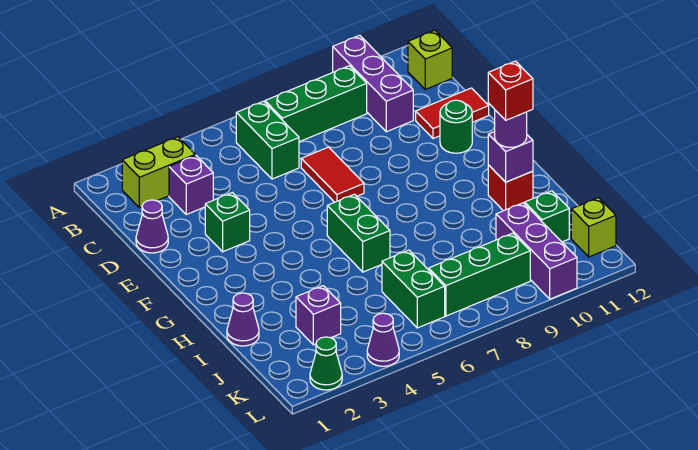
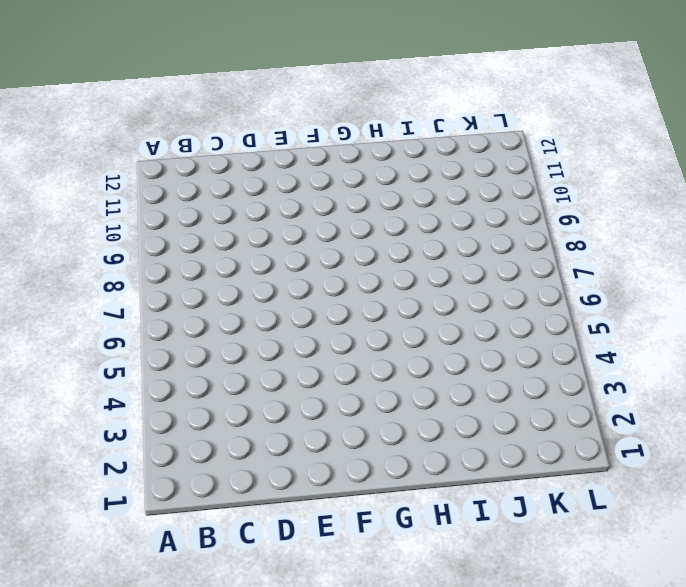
none -> purple 1x3 brick [333,35,413,132]
none -> lime 1x2 brick [122,137,195,208]
none -> green 1x2 brick [236,101,299,179]

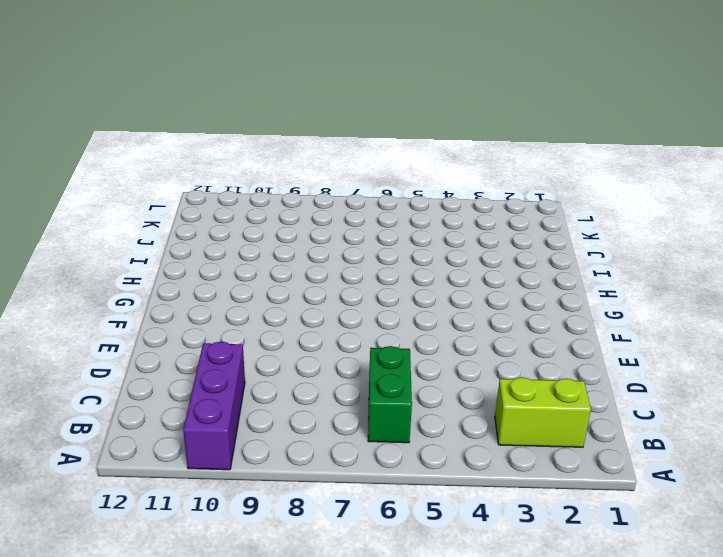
none -> green 1x3 brick [265,66,367,142]
none -> lime 1x1 brick [408,30,452,89]
none -> purple 1x1 brick [169,155,213,214]

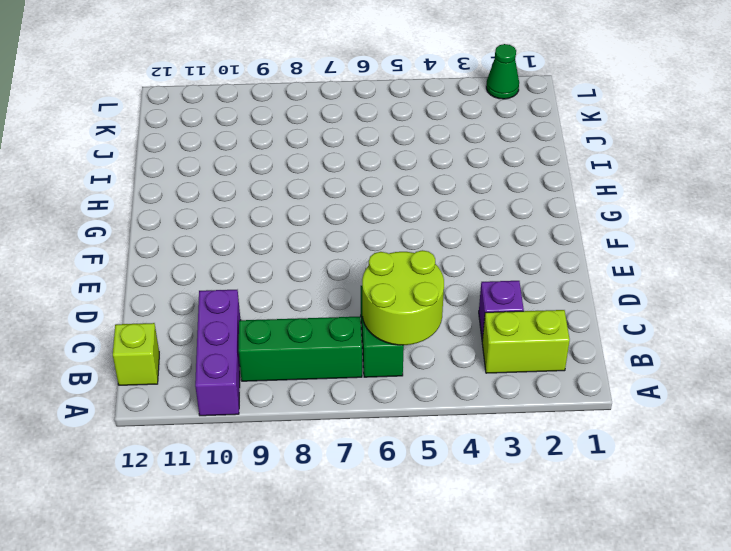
lime 2x2 round brick [362,250,444,345] -> none
none -> purple 1x1 cone [136,200,168,253]
none -> red 1x2 tile [301,147,364,202]
none -> red 1x2 tile [416,88,489,138]

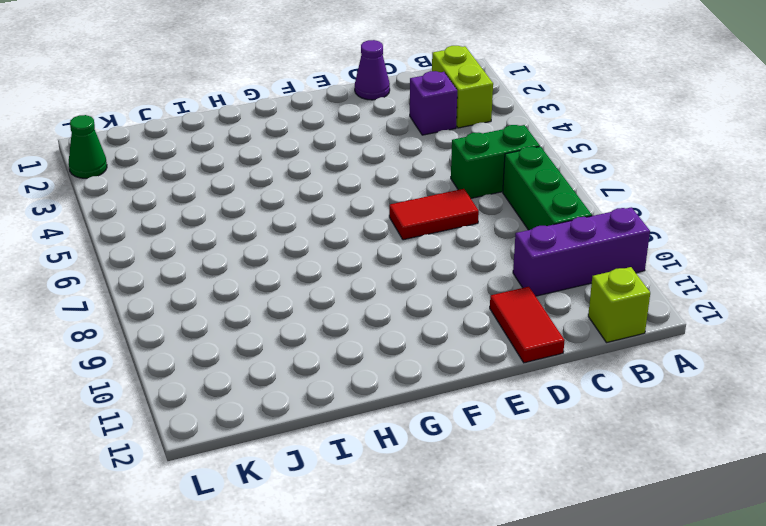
none -> green 1x1 brick [205,193,250,252]
none -> green 1x1 round brick [440,100,472,153]
none -> green 1x2 brick [327,194,390,272]

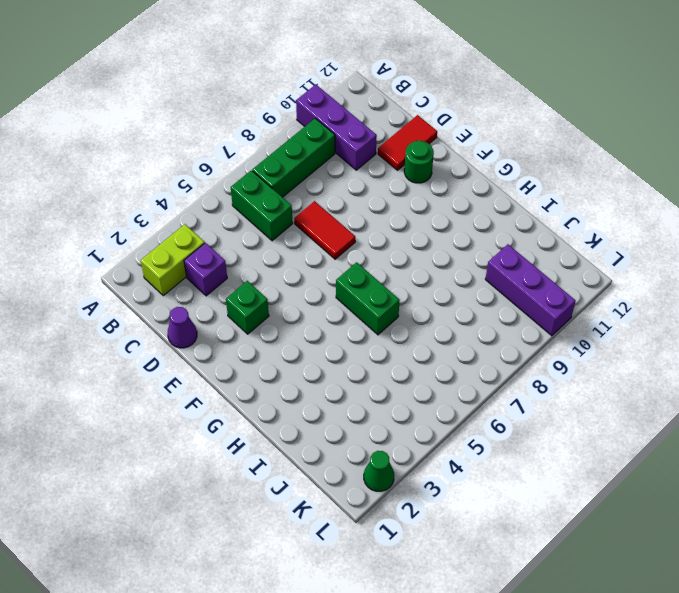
none -> lime 1x1 brick [408,30,452,89]
none -> red 1x1 brick [488,165,533,211]
none -> purple 1x1 cone [227,293,259,346]

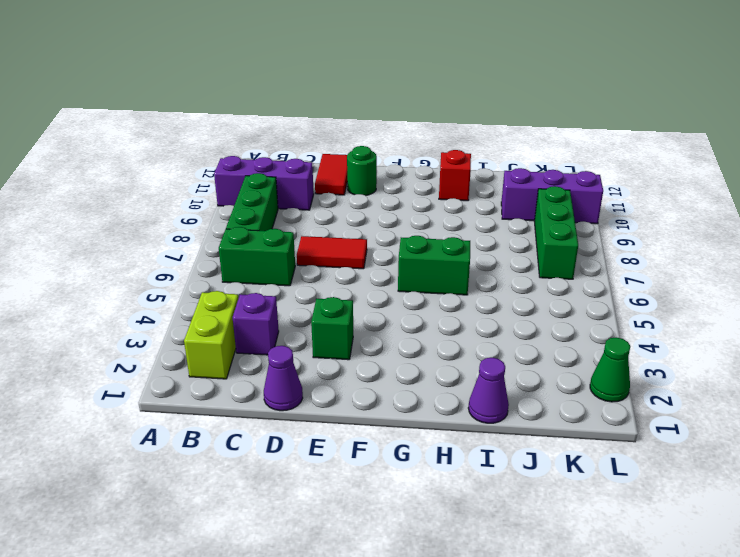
none -> lime 1x1 brick [408,30,452,89]
none -> purple 1x1 brick [296,286,341,345]
none -> green 1x2 brick [382,250,445,328]

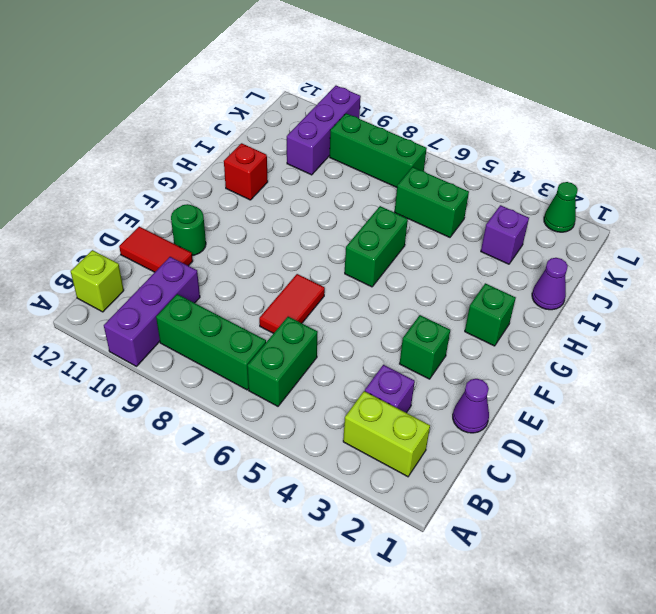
green 1x1 brick [465,283,516,346] -> green 1x1 brick moved to [525,191,569,242]
green 1x2 brick [395,167,469,237] -> green 1x2 brick turned to [382,250,445,328]
none -> lime 1x1 brick [571,198,616,257]
none -> purple 1x1 cone [367,313,399,366]
none -> purple 1x1 brick [488,132,533,182]

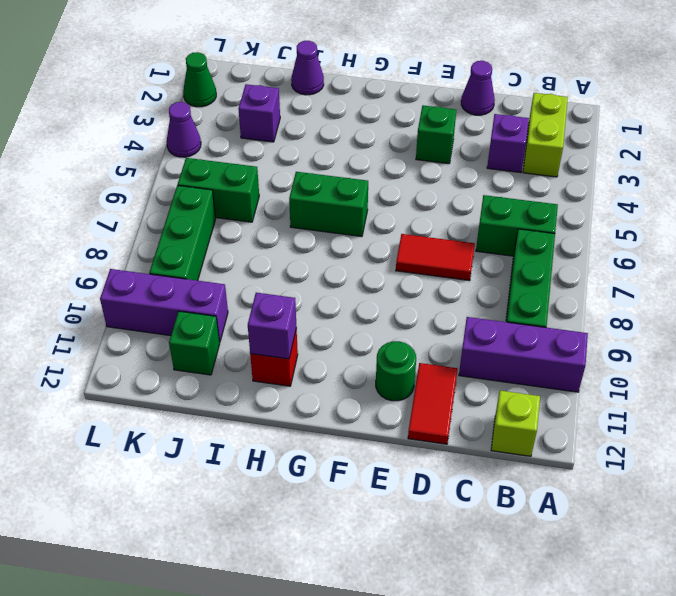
none -> lime 1x1 brick [571,198,616,257]
none -> purple 1x1 round brick [495,110,527,147]
none -> red 1x1 brick [488,61,533,120]

